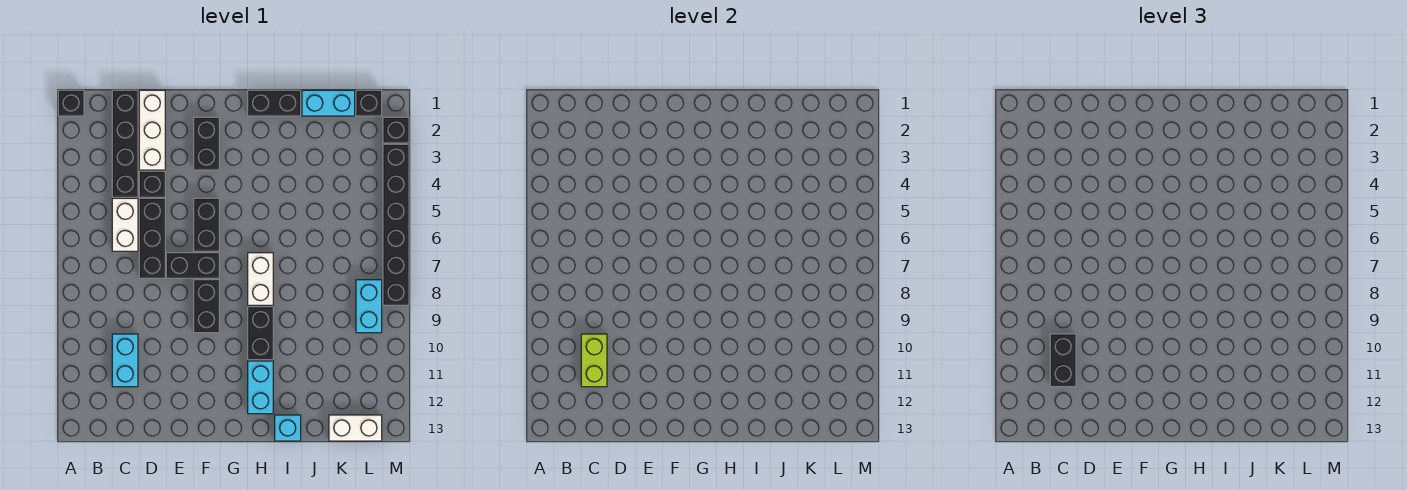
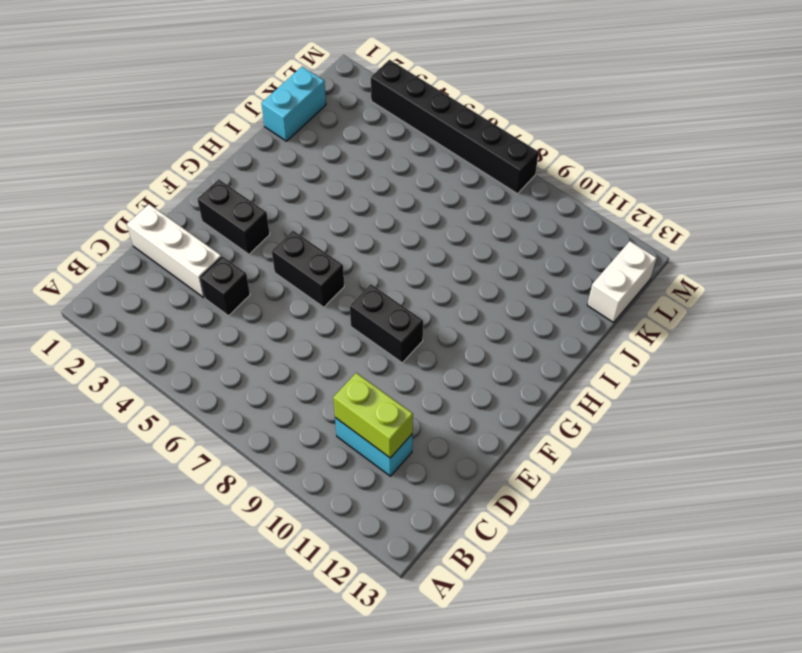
none -> black 1x1 brick [58,90,84,116]
none -> black 1x4 brick [112,90,138,197]
none -> white 1x2 brick [112,198,138,251]

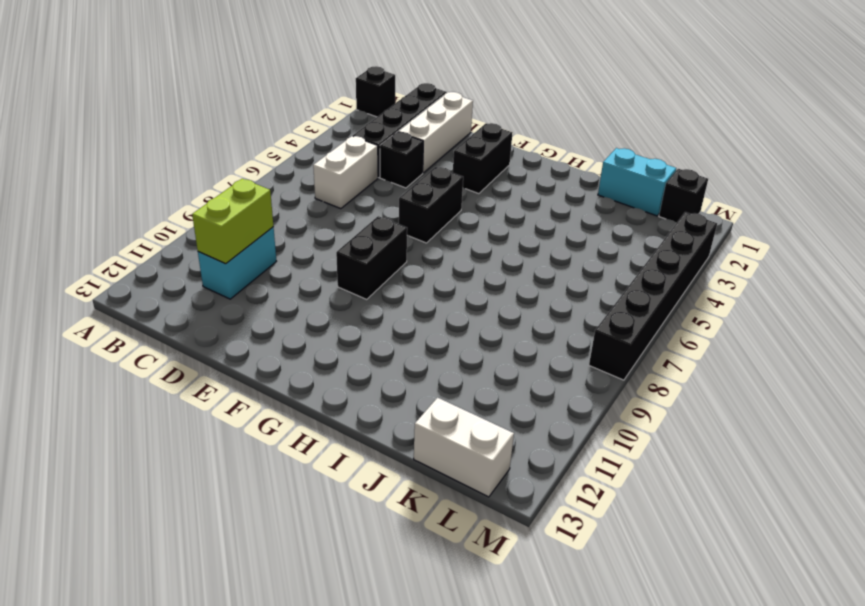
none -> black 1x3 brick [139,198,165,278]
none -> black 1x2 brick [166,253,219,278]
none -> black 1x2 brick [248,90,301,116]

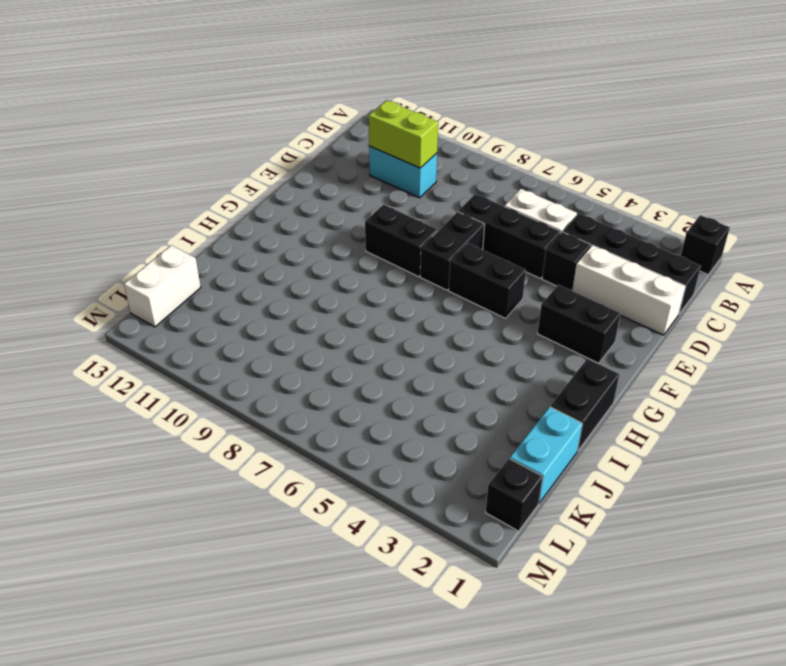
none -> white 1x2 brick [248,253,273,305]
none -> black 1x2 brick [248,307,273,360]
none -> cyan 1x2 brick [248,361,273,414]

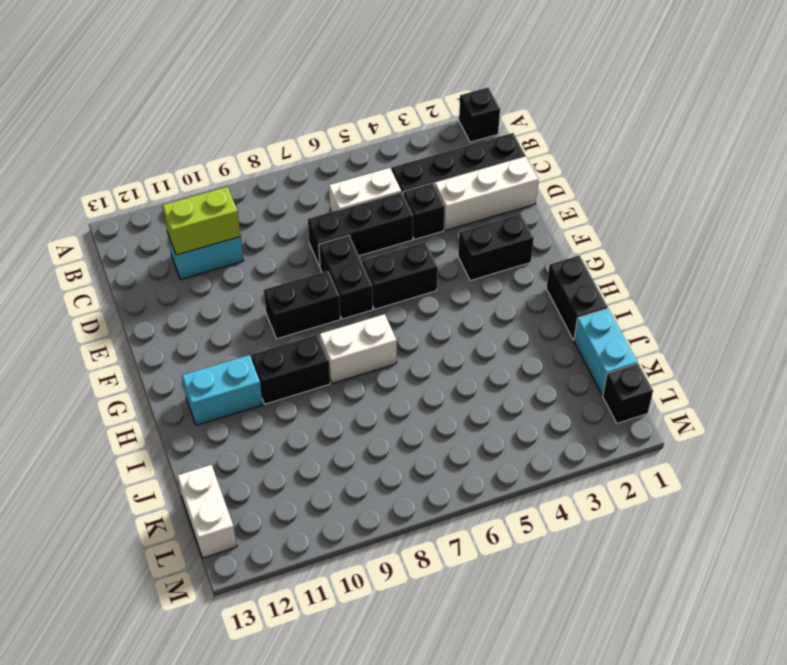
none -> cyan 1x1 brick [275,415,301,441]
none -> cyan 1x2 brick [356,280,382,333]
none -> black 1x1 brick [383,117,409,143]

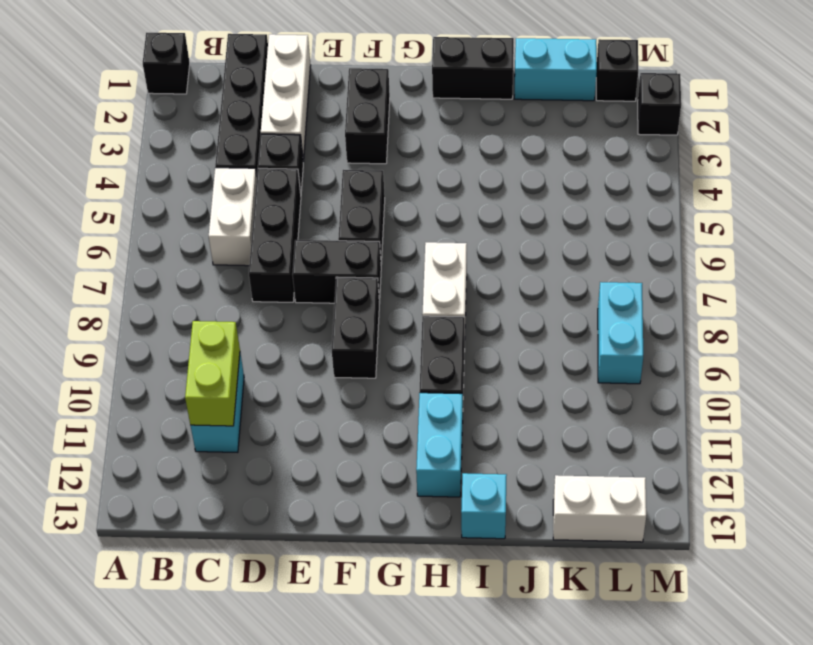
none -> black 1x6 brick [383,144,409,305]
none -> black 1x2 brick [1050,334,1076,387]

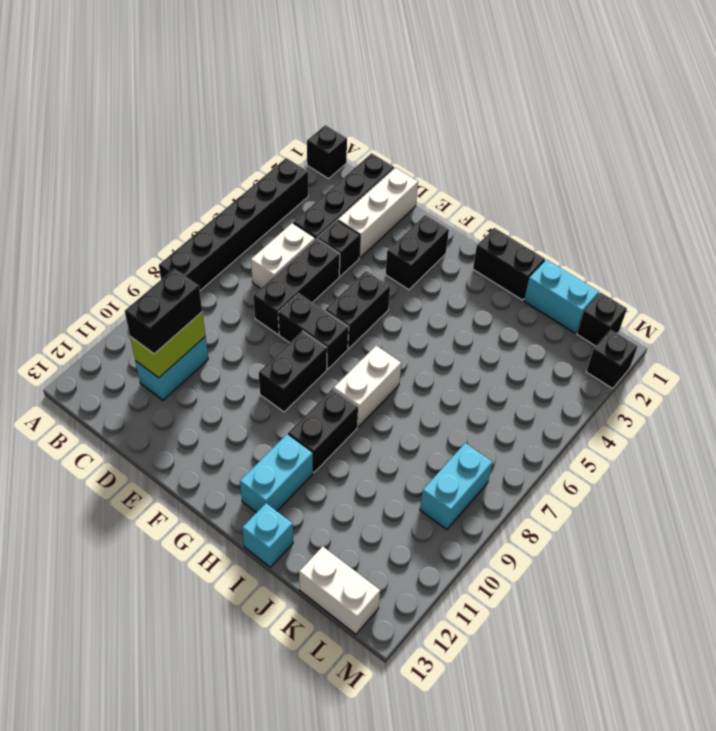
black 1x6 brick [159,158,308,290] -> black 1x6 brick moved to [383,144,409,305]

